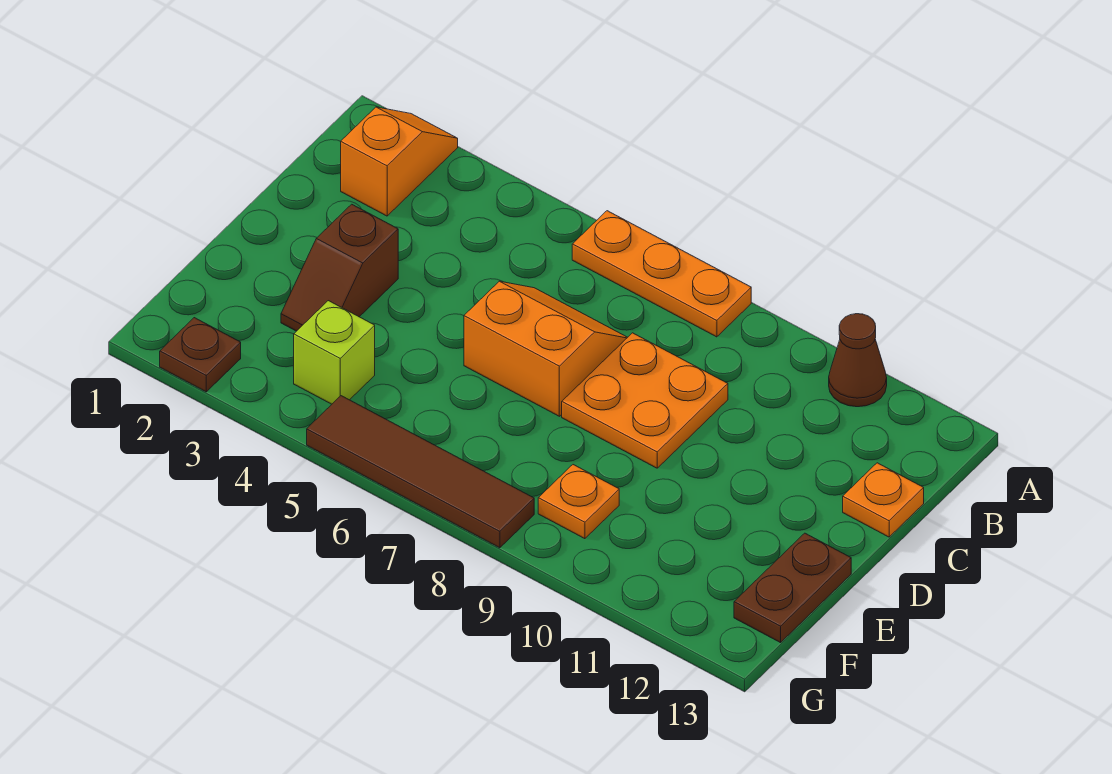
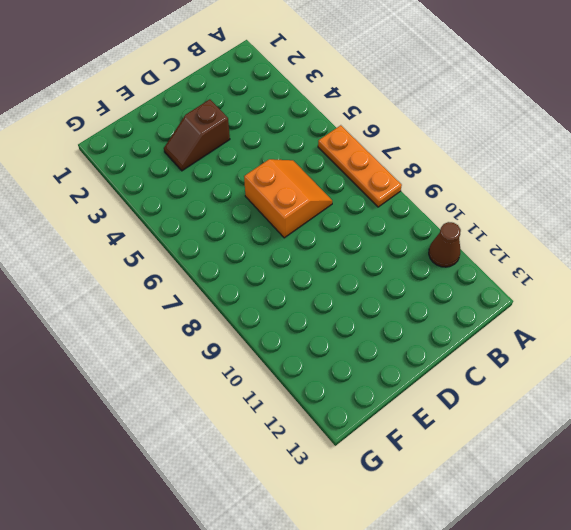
none -> orange 1x2 slope [341,107,458,216]
none -> orange 2x2 plate [562,333,728,468]
none -> orange 1x1 plate [843,463,924,537]

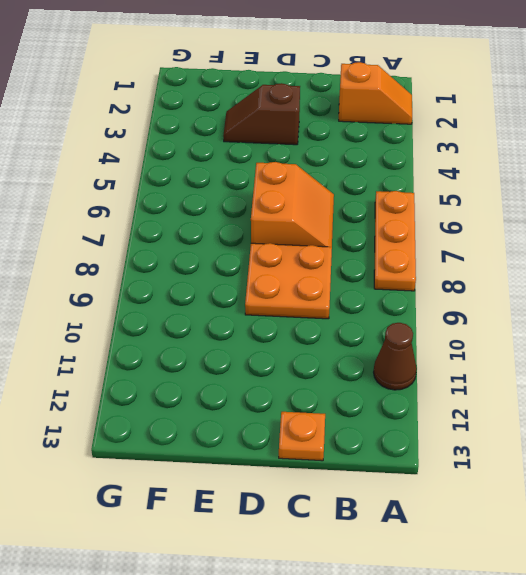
none -> brown 1x2 plate [734,533,851,643]
none -> lime 1x1 brick [294,301,375,404]
none -> orange 1x1 plate [538,465,619,539]

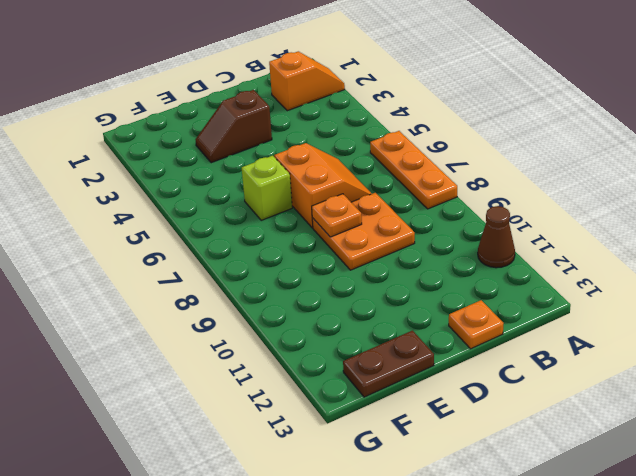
orange 1x1 plate [312,194,362,237] -> orange 1x1 plate moved to [538,465,619,539]
lime 1x1 brick [242,156,292,220] -> lime 1x1 brick moved to [294,301,375,404]
none -> brown 1x1 plate [160,318,241,392]
none -> brown 1x4 tile [307,396,534,548]

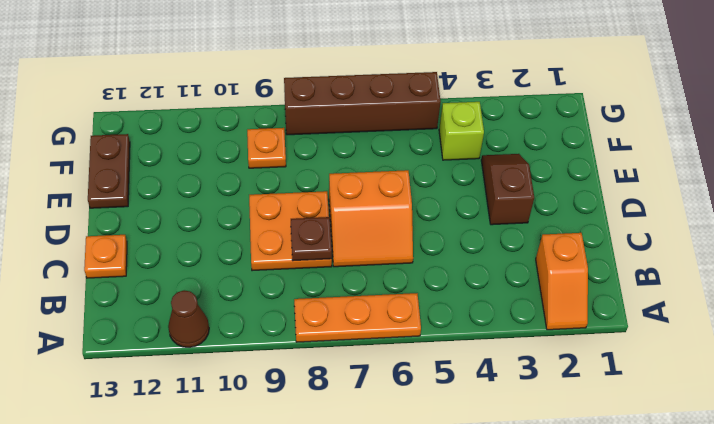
brown 1x1 plate [291,217,332,261] -> brown 1x1 plate moved to [160,318,241,392]
brown 1x4 brick [284,72,441,135] -> brown 1x4 tile [307,396,534,548]

